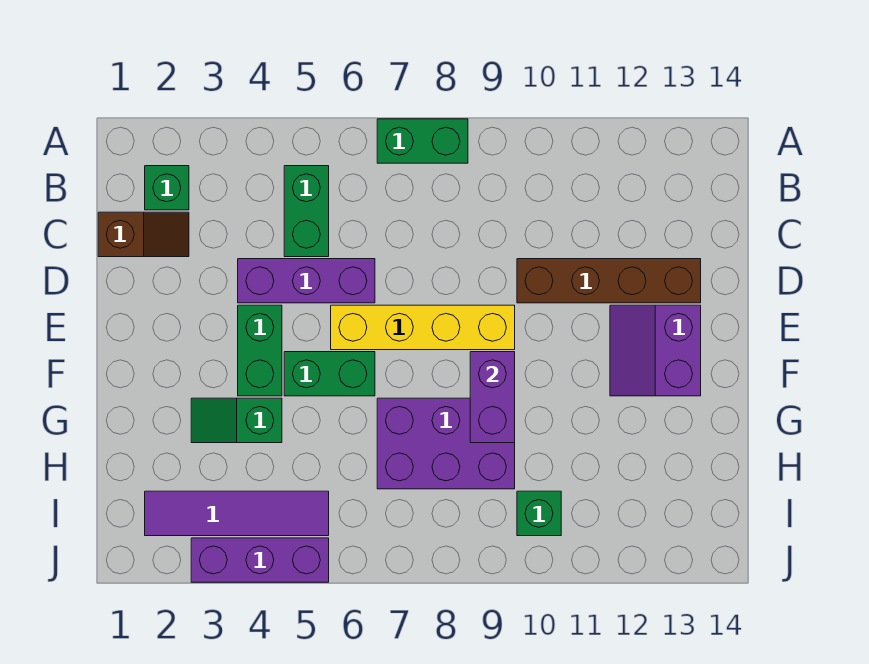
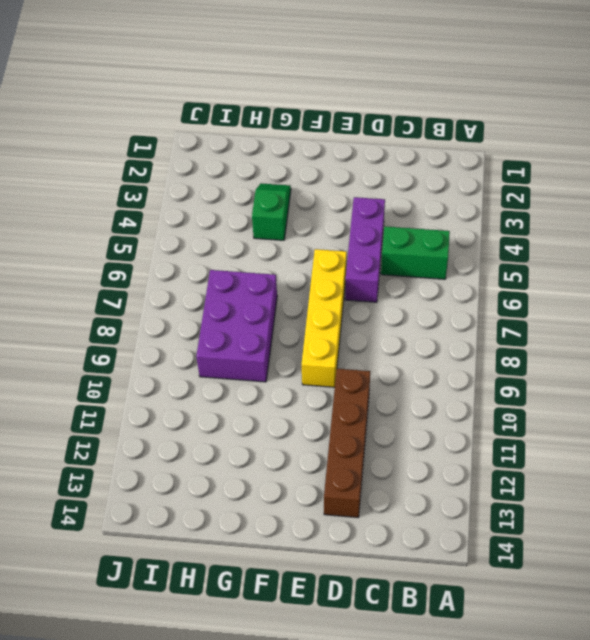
none -> green 1x2 brick [377,119,468,163]
none -> green 1x1 brick [145,166,189,210]
none -> brown 1x2 slope [98,212,189,257]

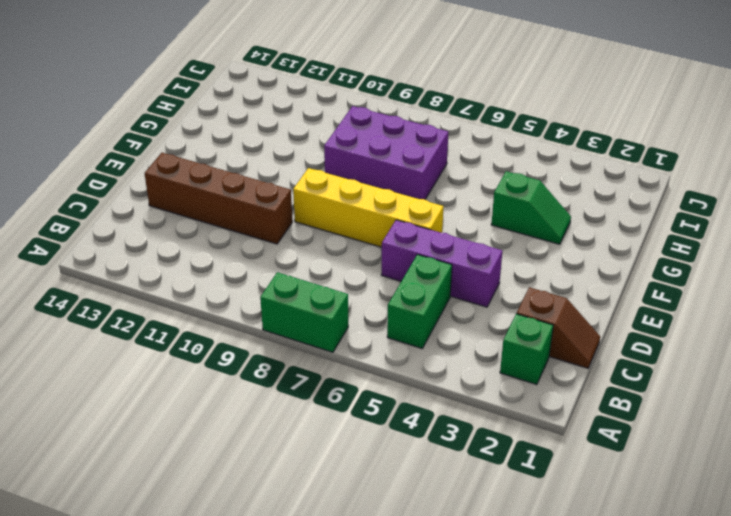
brown 1x2 slope [517,287,600,368] -> brown 1x2 slope turned to [98,212,189,257]
none -> green 1x2 brick [238,305,282,396]
none -> purple 2x2 slope [610,305,701,396]
none -> green 1x2 brick [284,352,375,396]

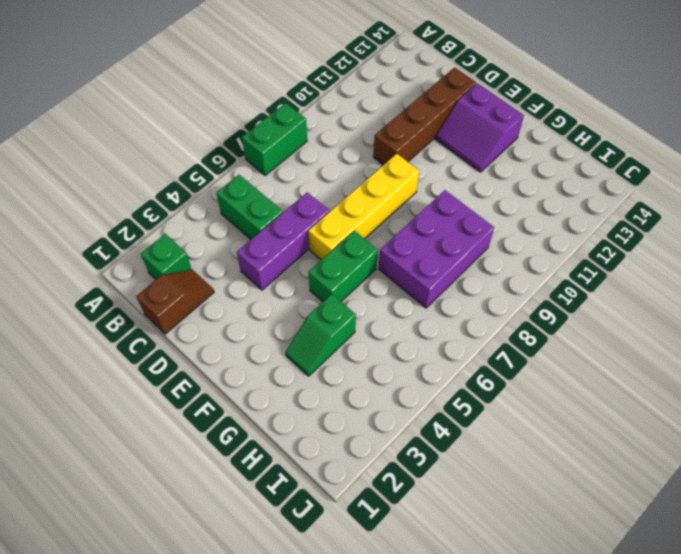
none -> green 1x2 brick [238,305,282,396]
none -> purple 1x4 tile [145,491,329,536]
none -> green 1x1 brick [517,491,561,536]

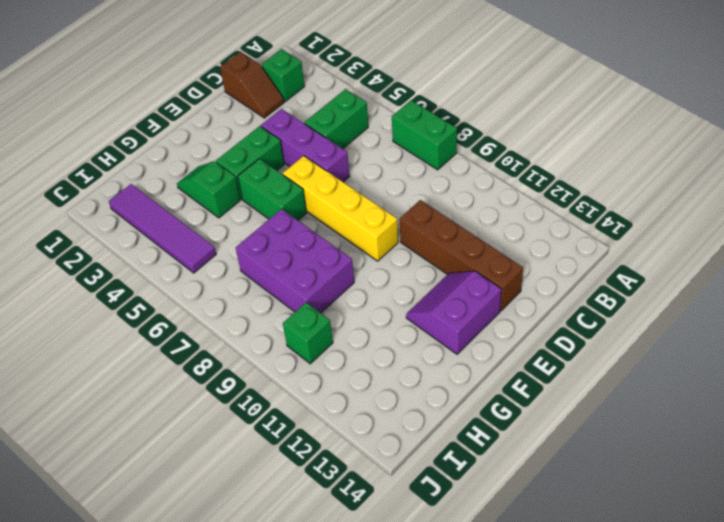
none -> purple 1x3 brick [191,538,329,582]
none -> purple 1x2 brick [470,352,515,443]

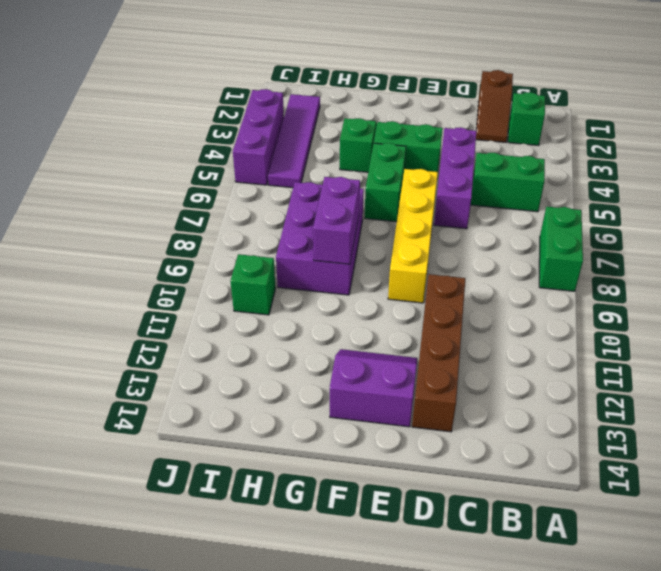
purple 1x2 brick [313,177,360,264] -> purple 1x2 brick turned to [470,352,515,443]

